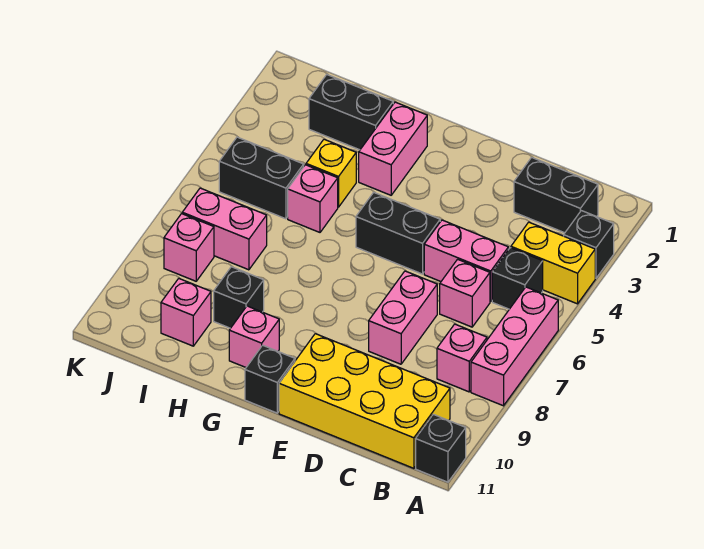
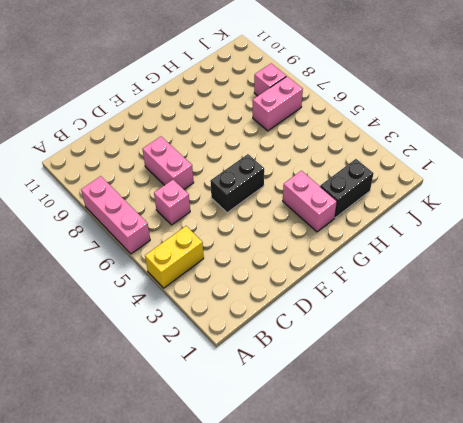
none -> black 1x1 brick [564,211,614,278]
none -> black 1x1 brick [416,414,466,482]
none -> black 1x2 brick [514,157,598,233]

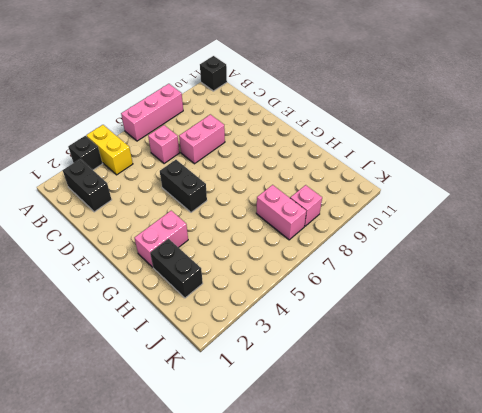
none -> black 1x1 brick [492,248,543,309]
none -> pink 1x1 brick [437,324,487,392]
none -> yellow 2x4 brick [279,334,450,468]

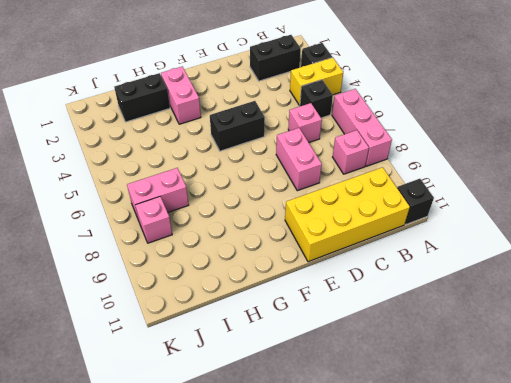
none -> pink 1x2 brick [424,220,508,302]
none -> black 1x1 brick [245,345,295,413]
none -> pink 1x1 brick [229,306,279,367]

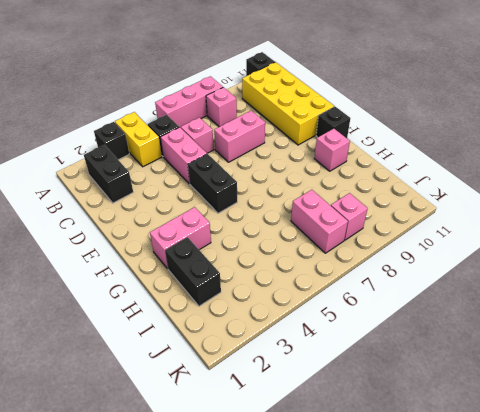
none -> yellow 1x1 brick [306,139,356,207]
none -> pink 1x1 brick [288,165,338,232]
none -> black 1x1 brick [214,267,264,328]

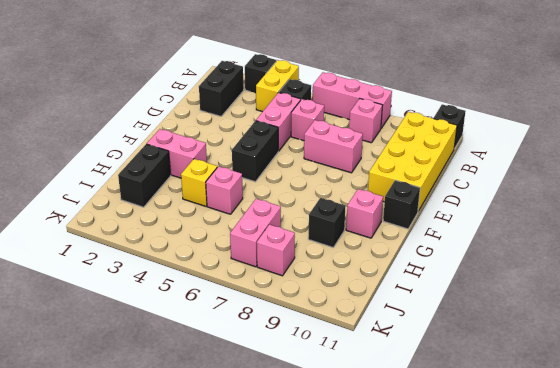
none -> black 1x2 brick [219,137,304,219]
none -> pink 1x1 brick [161,279,211,346]

